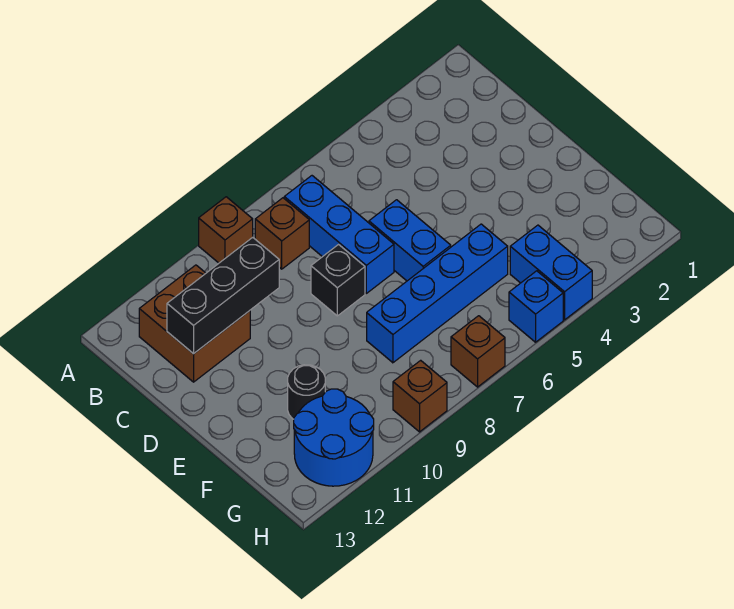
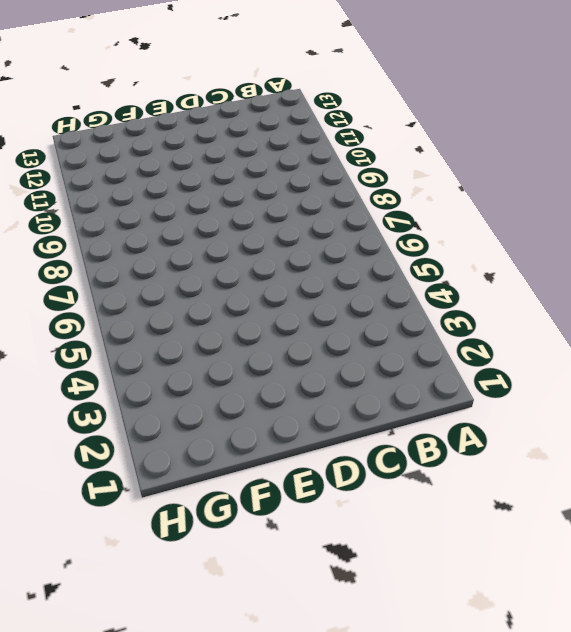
none -> brown 1x1 brick [199,197,253,263]
none -> blue 1x3 brick [284,176,394,293]
none -> brown 1x1 brick [255,198,309,269]

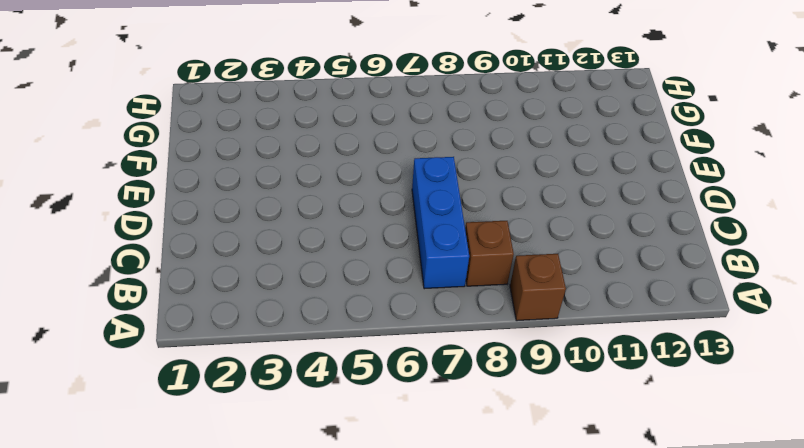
none -> brown 2x2 brick [139,265,250,382]
none -> blue 1x2 brick [369,200,451,281]
none -> black 1x1 brick [311,245,365,316]

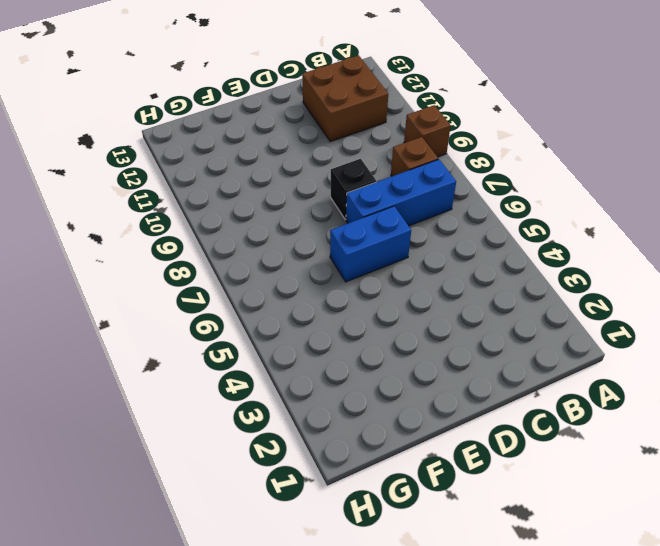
none -> blue 1x4 brick [367,224,508,363]
none -> black 1x1 round brick [288,365,325,419]
none -> blue 1x2 brick [510,225,592,320]

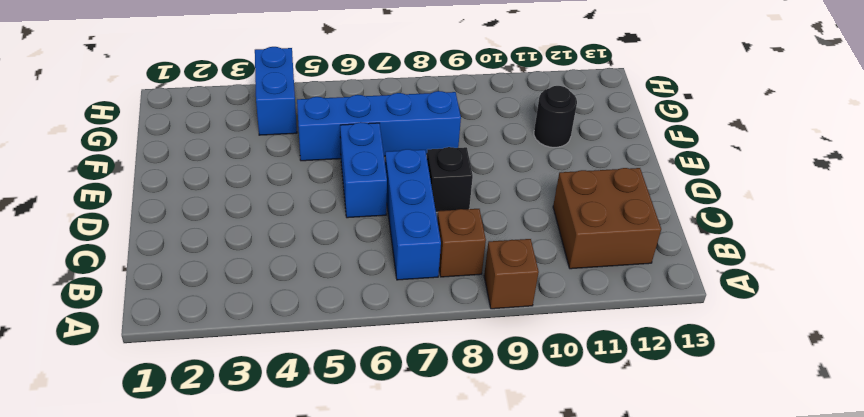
none -> blue 2x2 round brick [294,389,374,486]
none -> blue 1x1 brick [509,271,563,342]
none -> brown 1x1 brick [451,316,505,387]

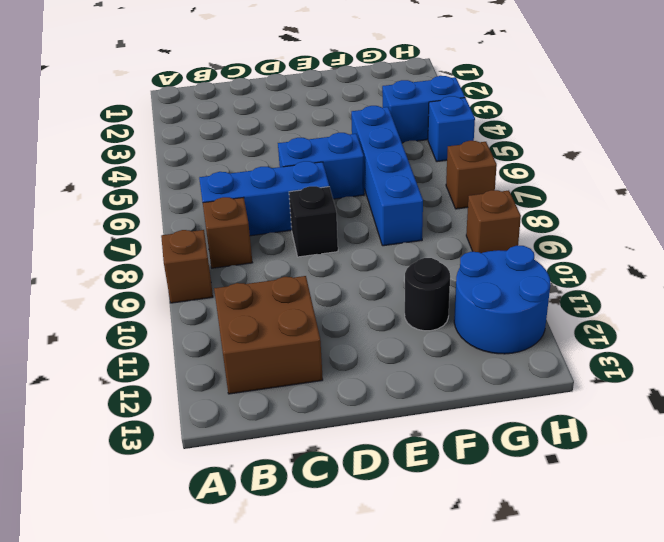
none -> black 1x3 brick [167,237,279,354]

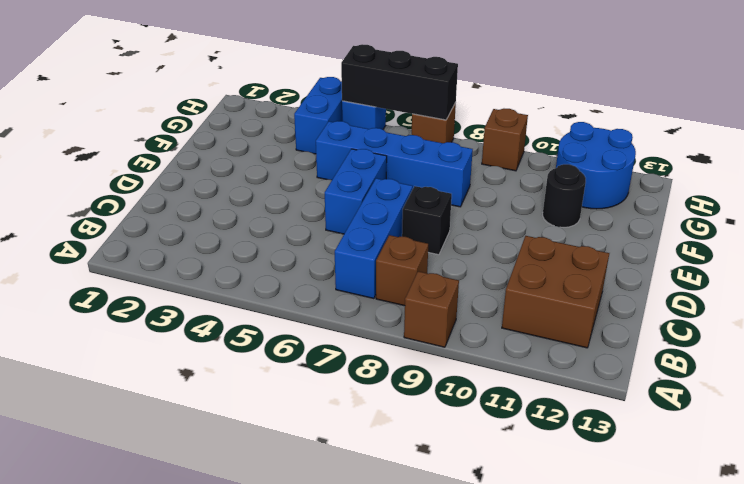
black 1x3 brick [341,44,458,120] -> black 1x3 brick moved to [167,237,279,354]

